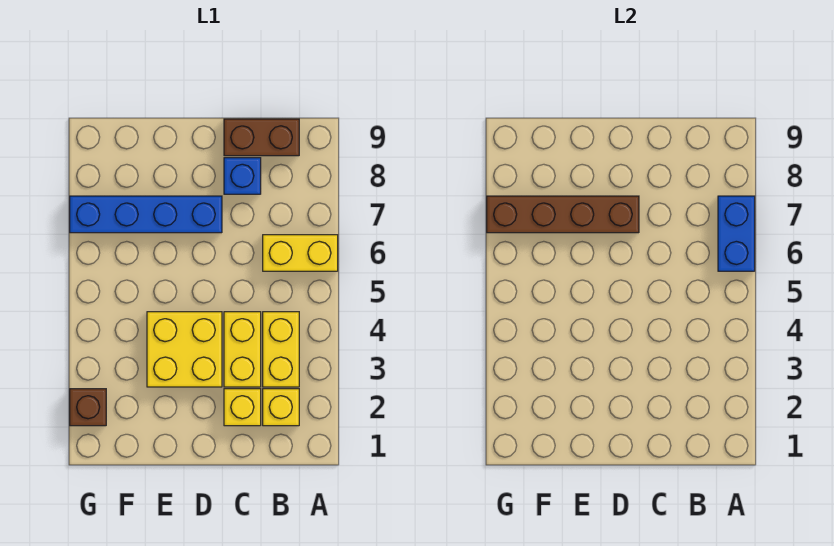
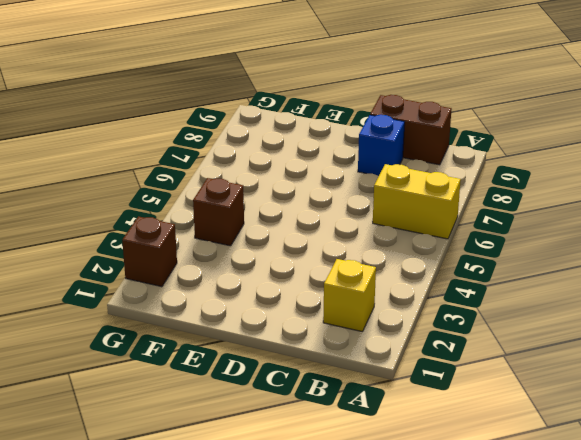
brown 1x1 brick [193,178,244,246] -> none
none -> yellow 1x2 brick [263,312,299,387]
none -> yellow 1x1 brick [224,389,261,426]
none -> yellow 1x2 brick [224,312,261,387]

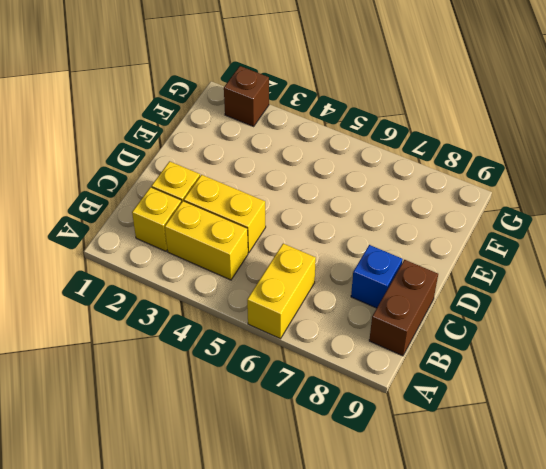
none -> yellow 2x2 brick [147,312,222,387]
none -> blue 1x4 brick [70,196,222,233]
none -> blue 1x2 brick [718,196,755,271]

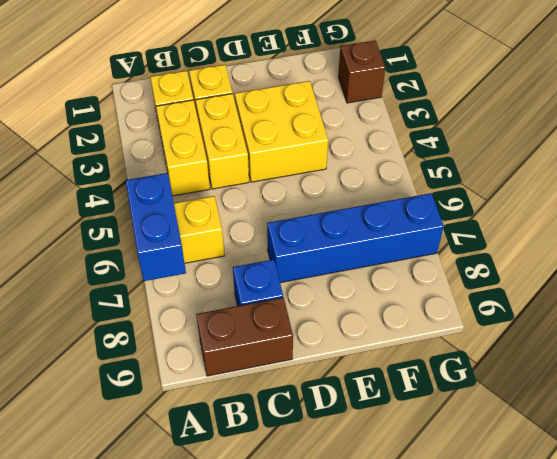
none -> brown 1x4 brick [487,196,639,233]

